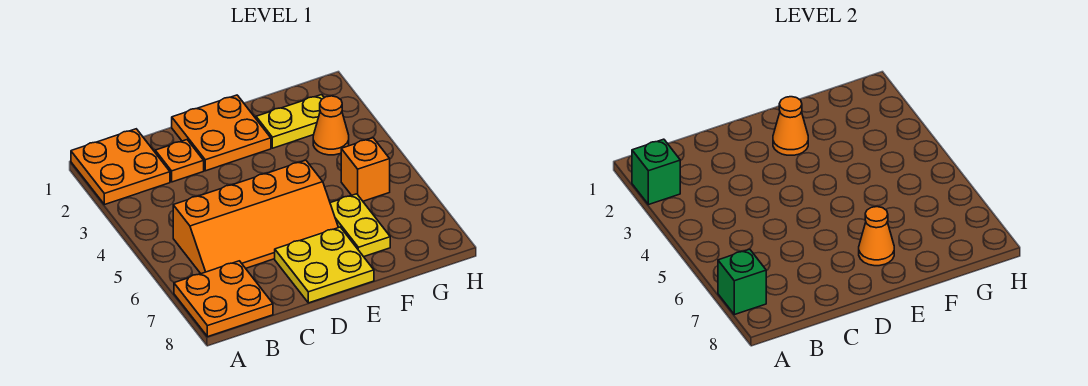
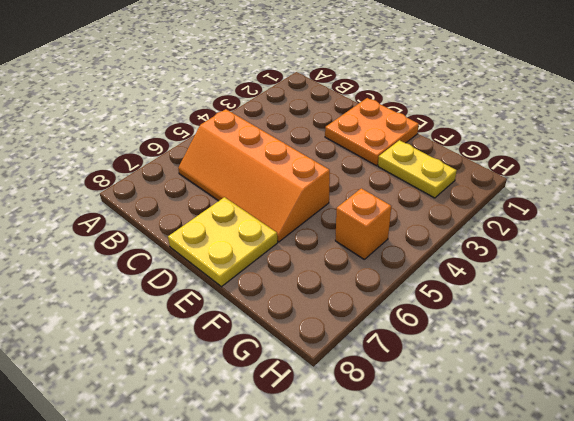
none -> orange 2x2 plate [71,129,170,205]
none -> orange 2x2 plate [174,261,273,337]
none -> orange 1x1 plate [155,140,204,182]

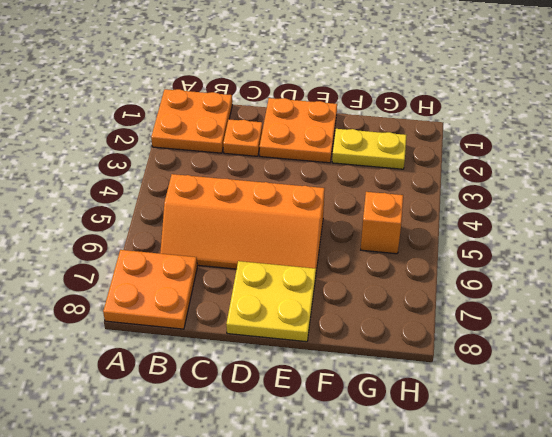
none -> yellow 1x2 plate [330,194,390,257]
none -> orange 1x1 cone [313,96,349,155]
none -> green 1x1 brick [632,139,680,205]

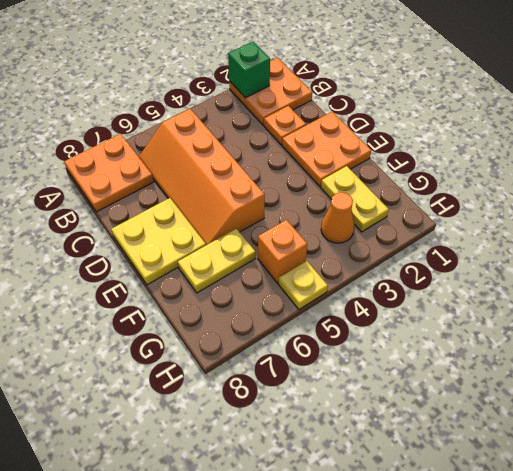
yellow 1x1 plate [278,261,328,309] -> none
none -> green 1x1 brick [718,249,766,315]
none -> orange 1x1 cone [773,97,808,155]
none -> orange 1x1 cone [859,207,894,266]

